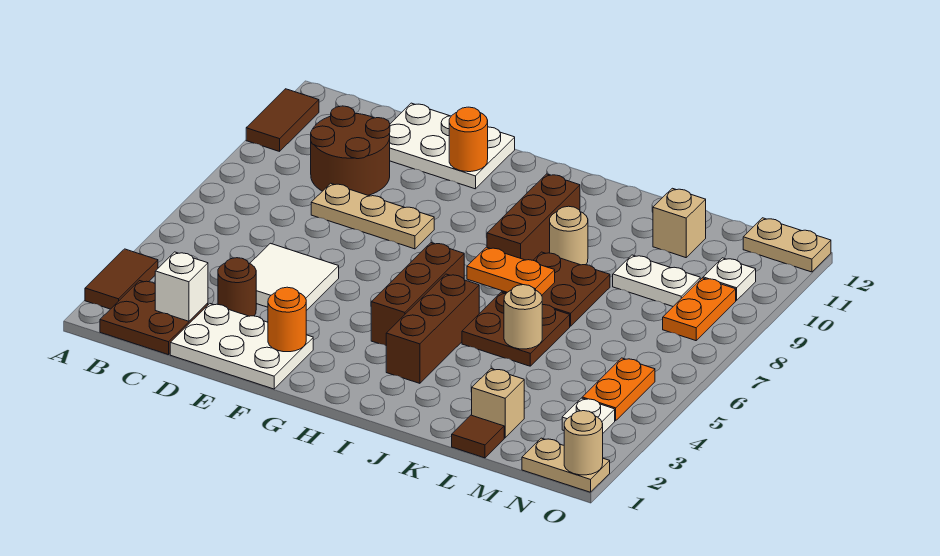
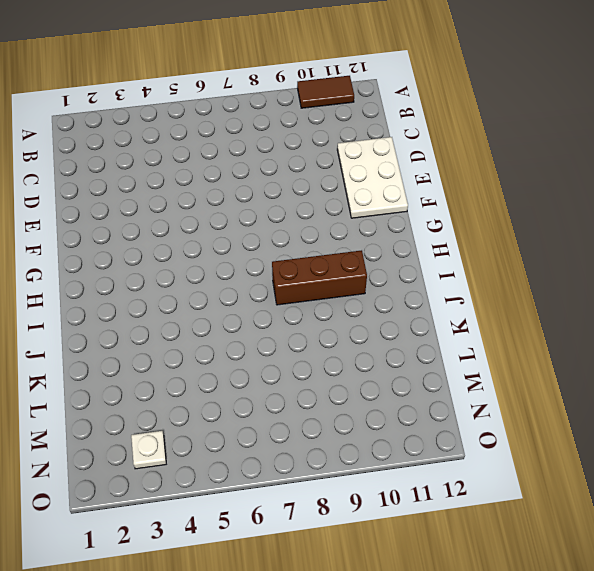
none -> brown 1x2 tile [85,249,158,309]
none -> brown 2x2 plate [100,281,208,355]
none -> brown 2x2 round brick [311,106,390,195]
none -> white 2x3 plate [170,304,313,389]

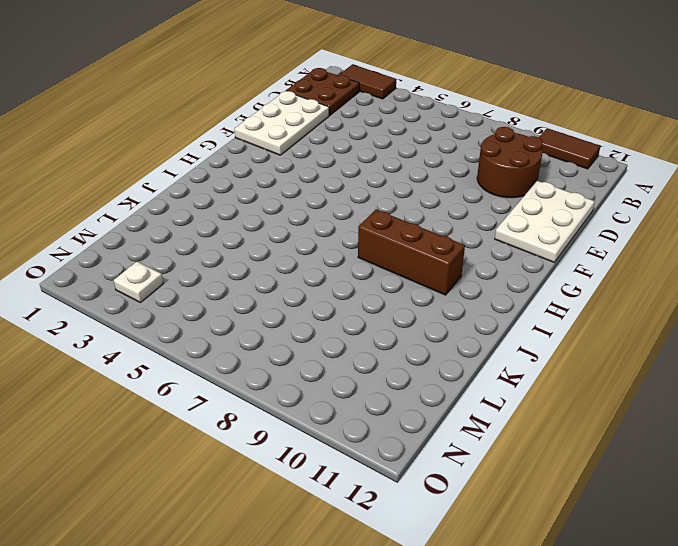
none -> brown 1x1 round brick [218,258,256,316]
none -> white 2x2 tile [250,243,339,311]
none -> tan 1x3 plate [311,183,434,249]
none -> brown 1x3 brick [371,243,464,346]

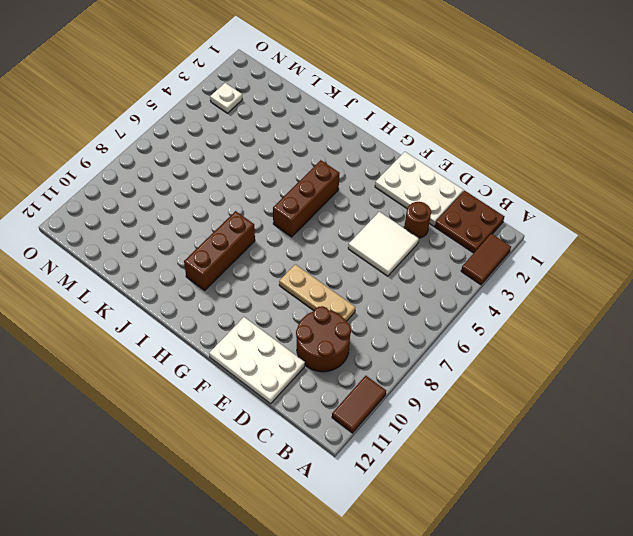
none -> brown 1x3 brick [386,274,479,383]
none -> brown 2x2 plate [462,292,570,366]
none -> brown 2x2 plate [502,252,610,326]
none -> tan 1x1 round brick [550,206,588,265]

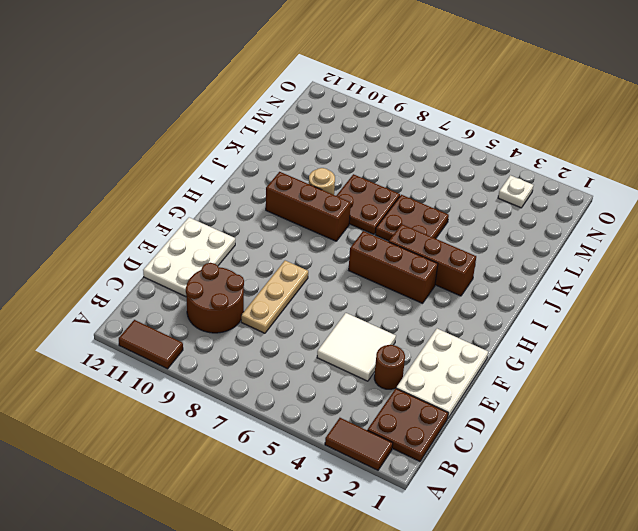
none -> brown 1x1 tile [452,415,504,458]
none -> tan 1x1 brick [472,369,524,438]
none -> white 1x2 plate [613,255,700,306]
none -> tan 1x1 brick [653,188,706,258]

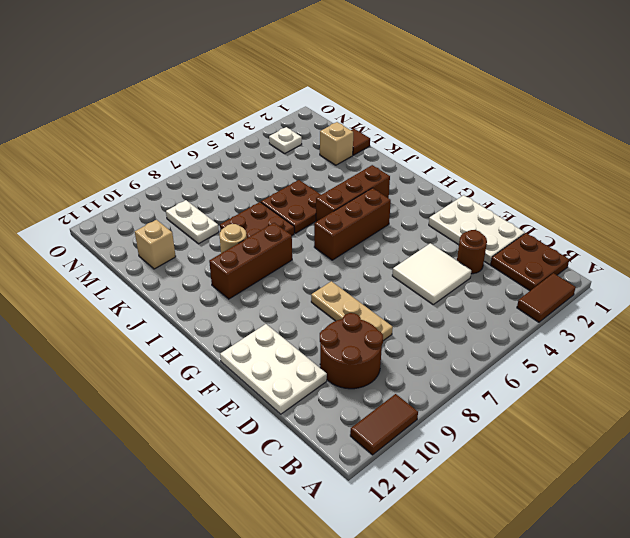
none -> tan 1x2 plate [522,438,610,492]
none -> orange 1x2 plate [582,358,655,421]
none -> orange 1x2 plate [663,278,736,341]
none -> white 1x1 plate [703,258,756,301]

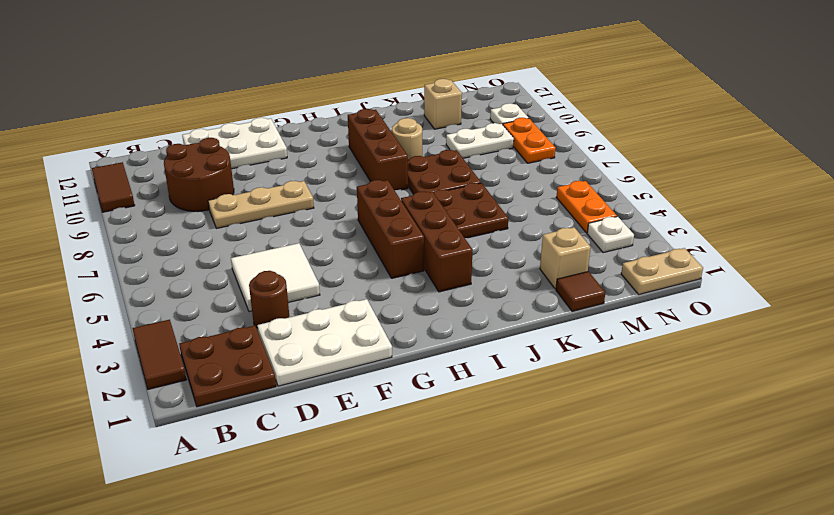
none -> tan 1x2 plate [743,218,831,272]
none -> white 1x1 brick [155,252,208,321]
none -> orange 1x1 round brick [268,287,306,352]
none -> orange 1x1 round brick [449,107,488,172]

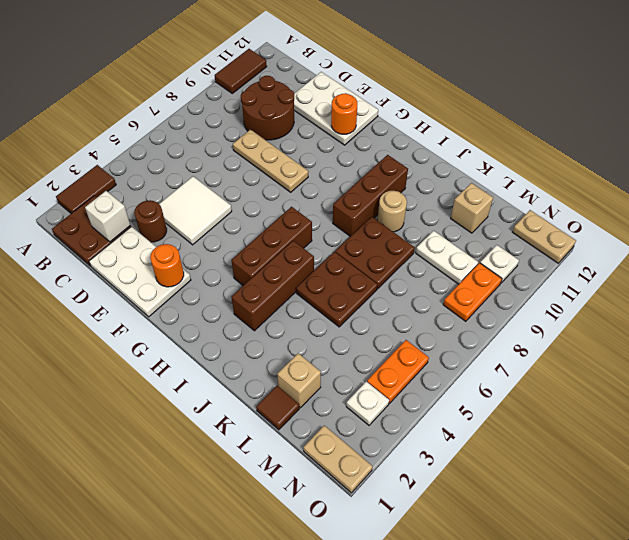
none -> orange 1x2 plate [467,247,555,295]
none -> tan 1x1 round brick [504,285,543,349]
none -> tan 1x1 round brick [564,411,603,475]

